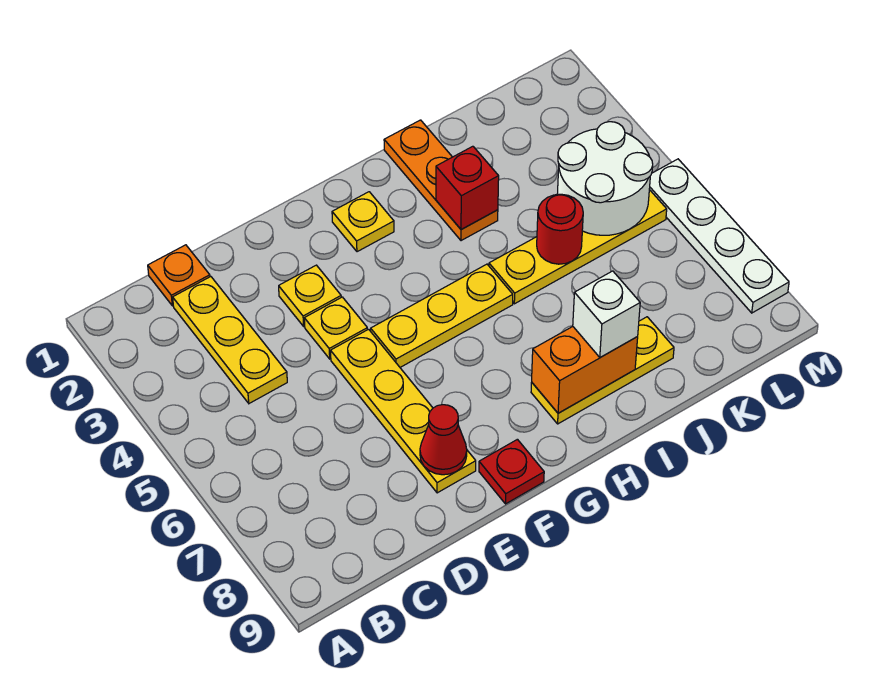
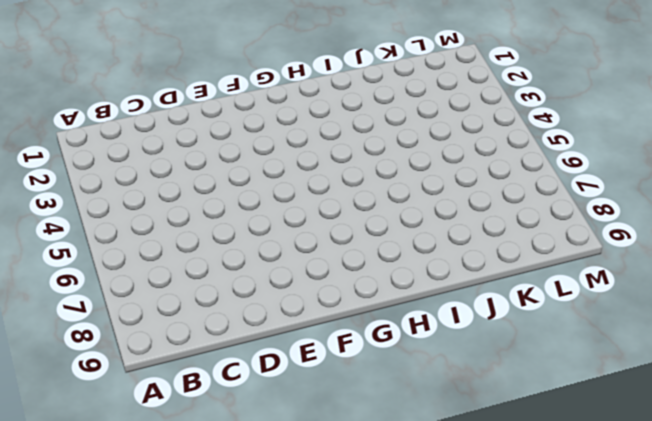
none -> orange 1x1 plate [148,245,210,306]
none -> yellow 1x3 plate [173,277,287,403]
none -> yellow 1x1 plate [279,265,341,326]

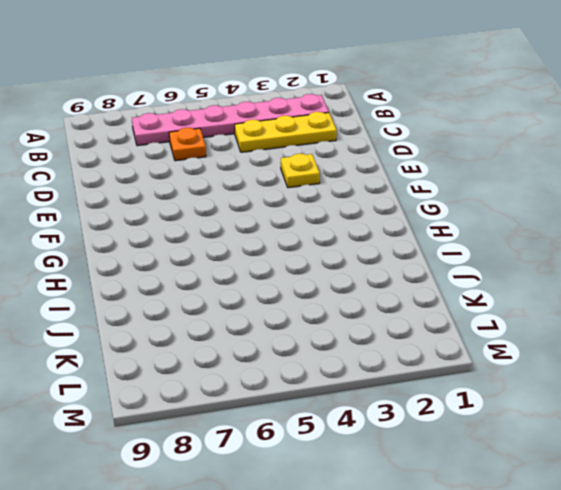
pink 1x6 plate [132,94,329,146] -> none
orange 1x1 plate [169,128,206,161] -> orange 1x1 plate moved to [148,245,210,306]
none -> yellow 1x1 plate [304,297,367,359]
none -> yellow 1x4 plate [331,329,476,493]
none -> yellow 1x3 plate [371,264,513,367]

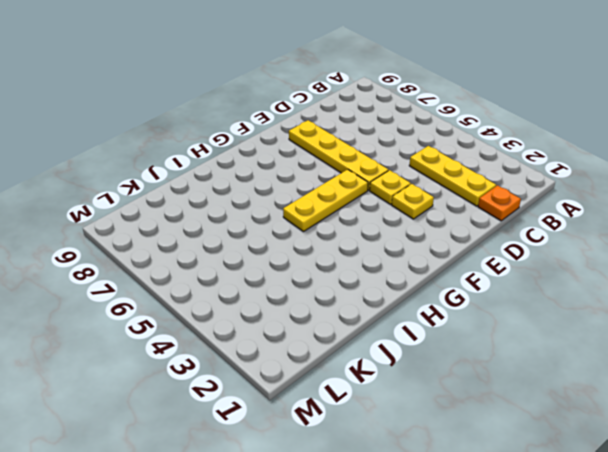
none -> red 1x1 plate [479,439,544,504]
none -> yellow 1x1 plate [332,192,394,252]
none -> yellow 1x3 plate [531,317,674,424]

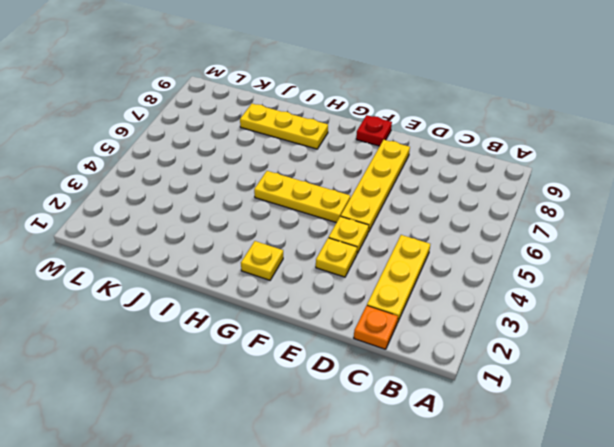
none -> orange 1x3 plate [384,120,498,241]
none -> yellow 1x4 plate [489,190,667,304]
none -> white 1x4 plate [649,159,789,313]

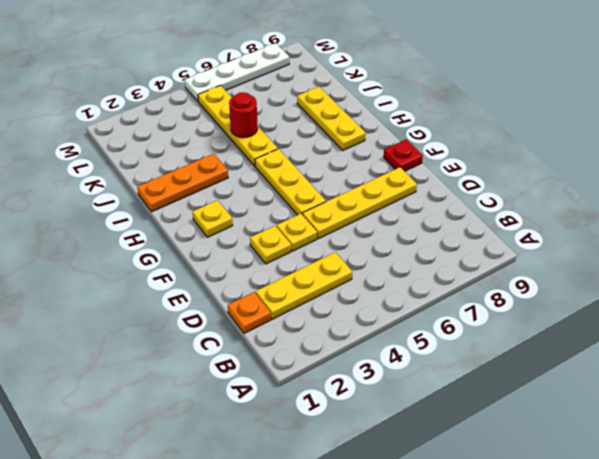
none -> red 1x1 cone [420,405,467,475]
none -> orange 1x2 brick [532,327,638,413]
none -> red 1x1 brick [436,146,499,230]

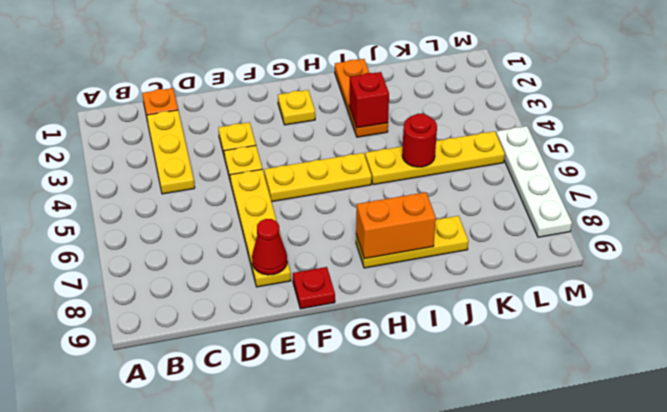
none -> white 2x2 round brick [557,122,653,235]
none -> white 1x1 brick [573,271,640,357]

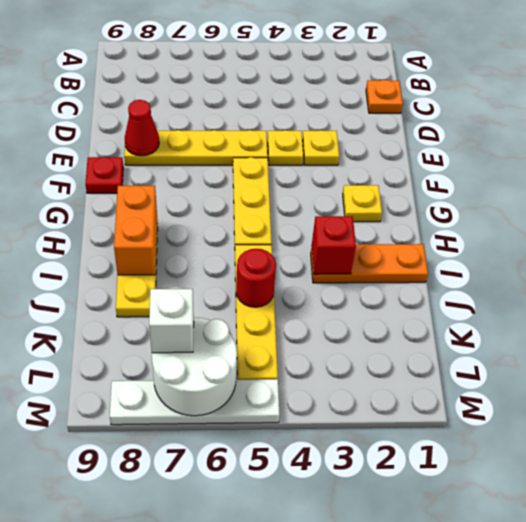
white 2x2 round brick [152,318,237,416] -> white 2x2 round brick moved to [557,122,653,235]
white 1x1 brick [149,289,194,353] -> white 1x1 brick moved to [573,271,640,357]
none -> yellow 1x3 plate [173,277,287,403]

